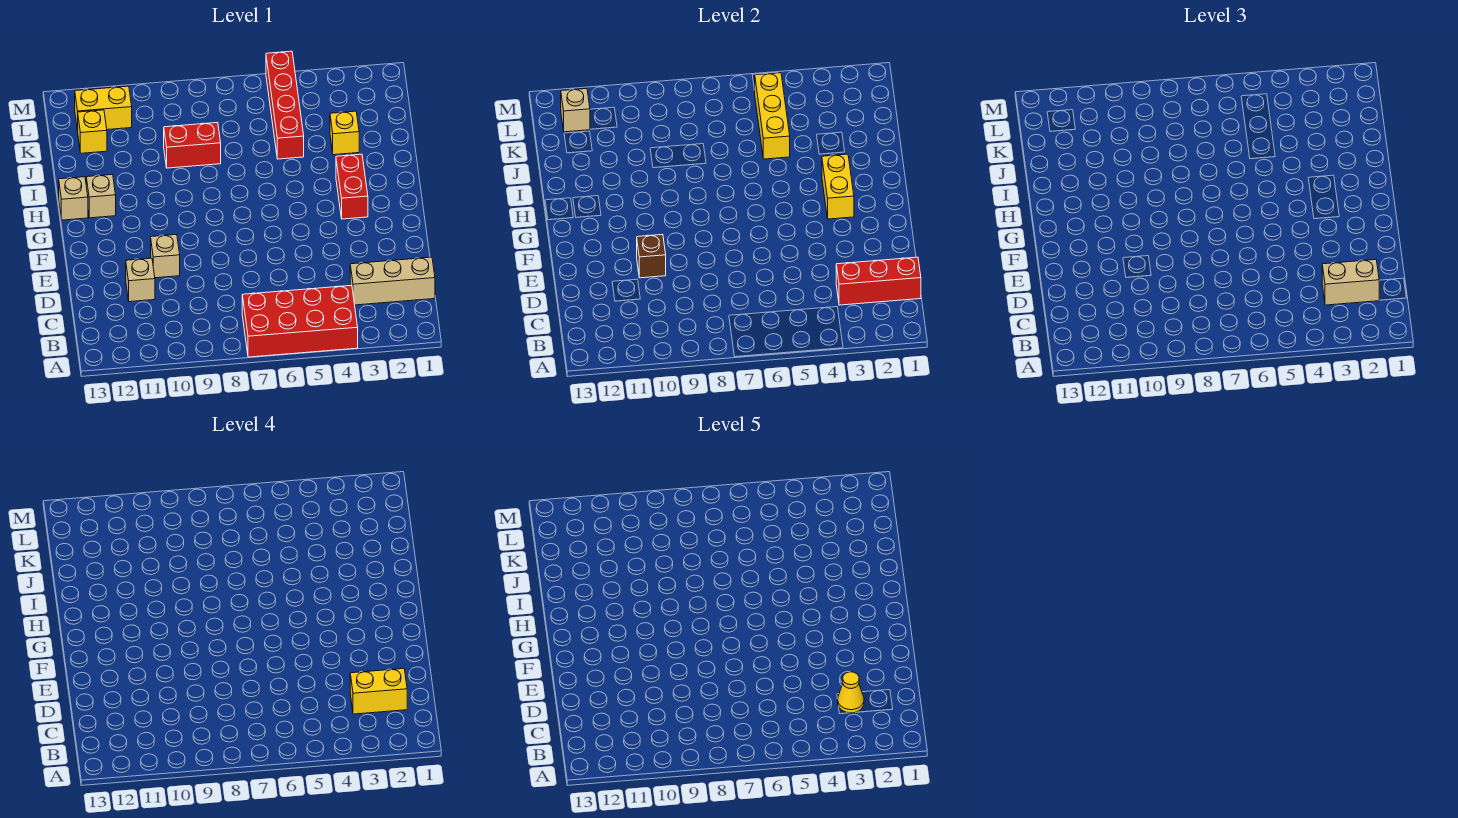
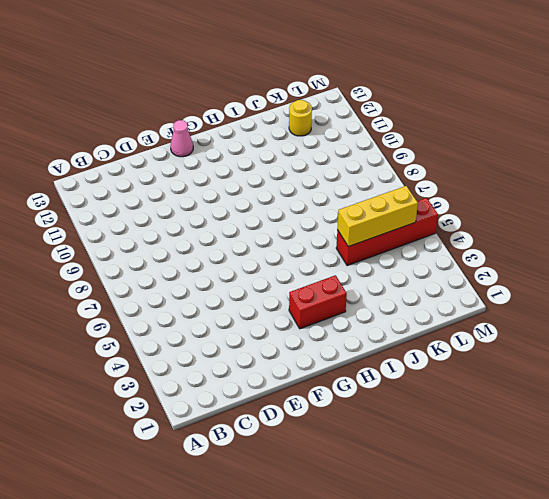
pink 1x1 cone [170,120,193,157] -> none
yellow 1x1 round brick [289,100,312,136] -> yellow 1x1 brick [78,110,107,153]
none -> red 2x4 brick [242,285,358,357]
none -> tan 1x3 brick [350,257,435,305]
none -> tan 1x1 brick [126,258,155,302]

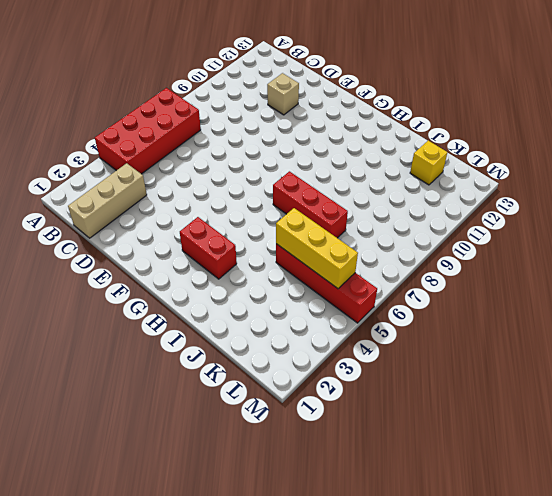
red 1x3 brick [273,171,348,238] -> red 1x3 brick turned to [836,257,921,305]
none -> tan 1x1 brick [151,234,180,278]
none -> tan 1x1 brick [86,175,116,218]
none -> tan 1x1 brick [59,177,88,220]

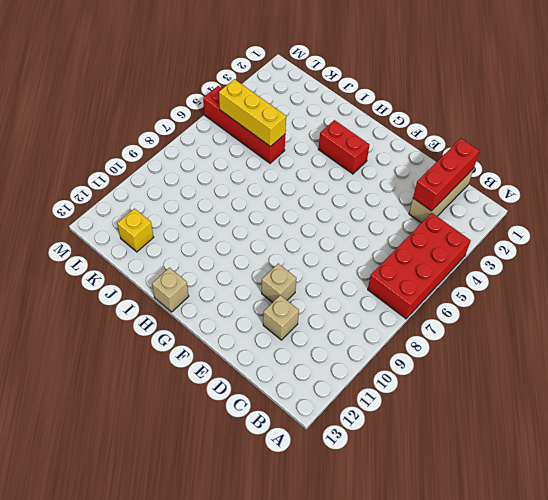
none -> tan 1x1 brick [86,175,116,218]
none -> yellow 1x1 brick [330,111,359,155]
none -> red 1x2 brick [164,123,221,168]

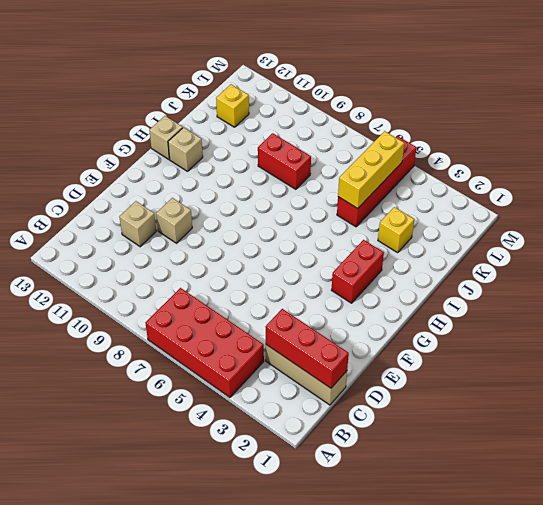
none -> yellow 1x2 brick [75,86,132,131]
none -> brown 1x1 brick [637,234,666,278]
none -> yellow 1x2 brick [822,154,854,219]

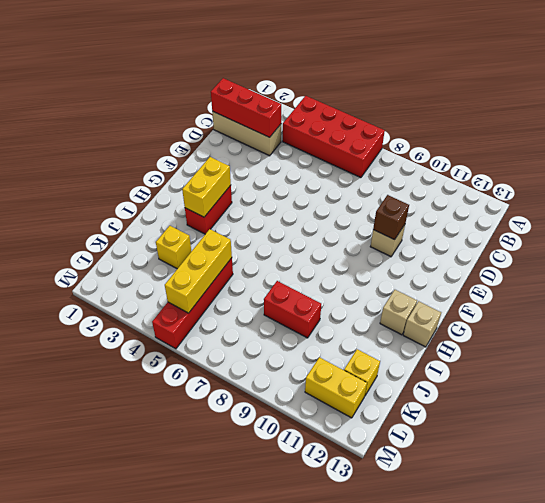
none -> tan 1x1 brick [126,258,155,302]
none -> tan 1x1 brick [561,89,590,132]
none -> tan 1x2 brick [1322,260,1379,305]

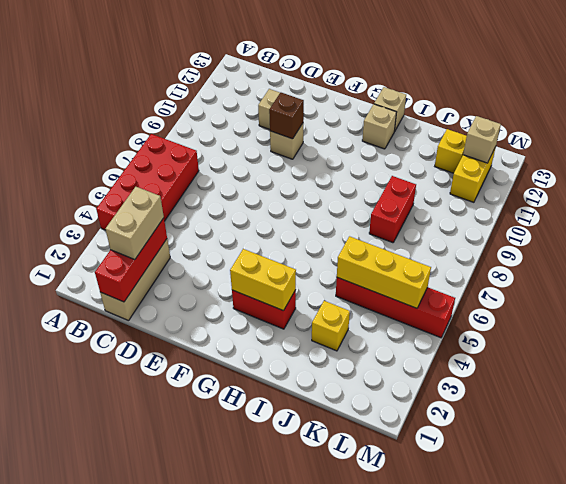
none -> yellow 1x2 brick [350,669,407,714]
none -> yellow 1x1 cone [838,672,864,713]

